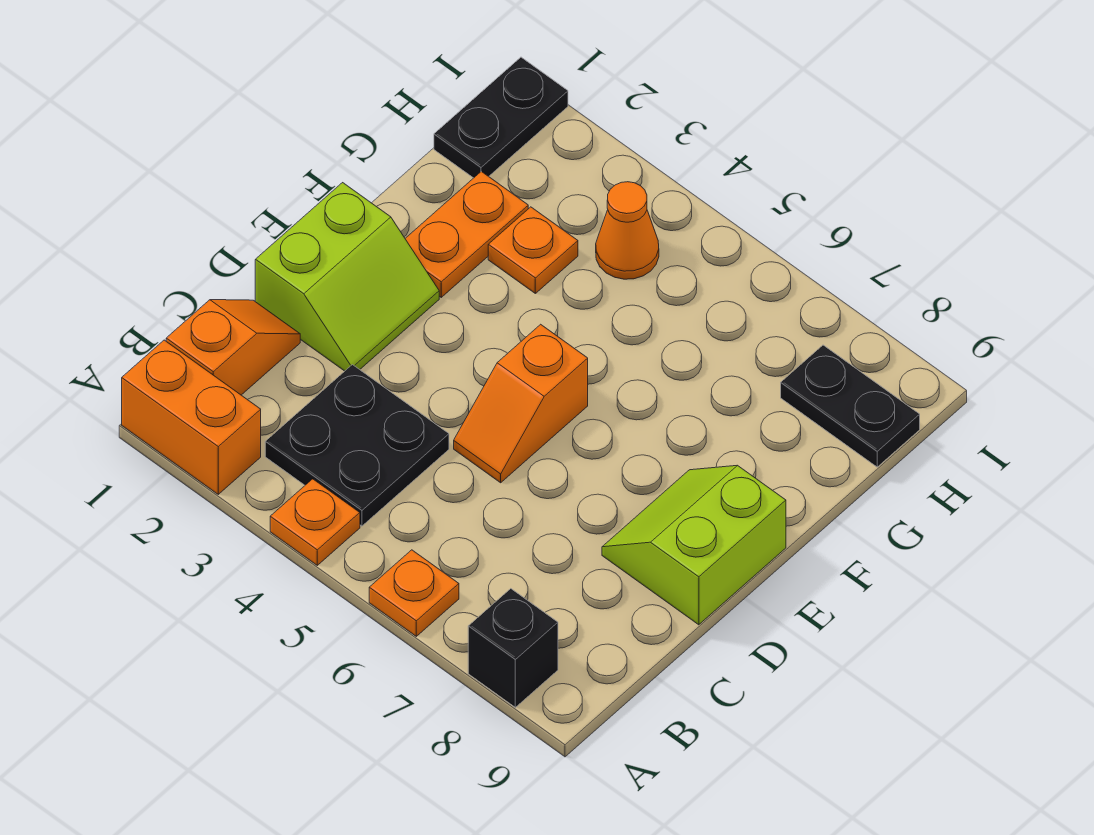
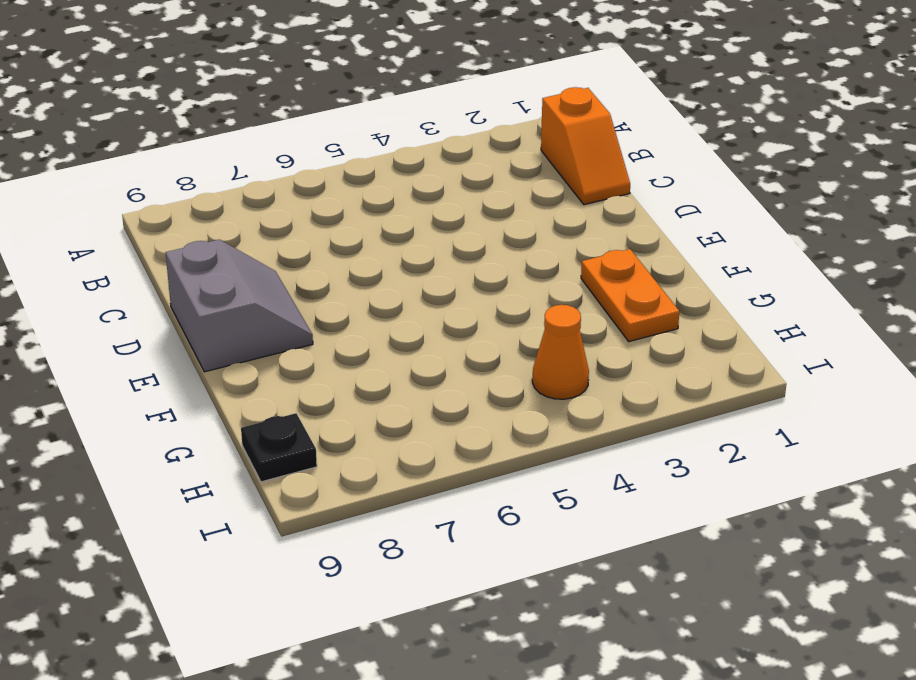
grey 2x2 slope [165,240,313,372] -> lime 2x2 slope [602,465,786,625]
black 1x1 plate [241,413,317,482] -> black 1x2 plate [781,345,920,467]
none -> orange 1x2 brick [122,340,261,494]
none -> orange 1x1 plate [270,479,360,565]
none -> orange 1x1 plate [369,550,459,636]

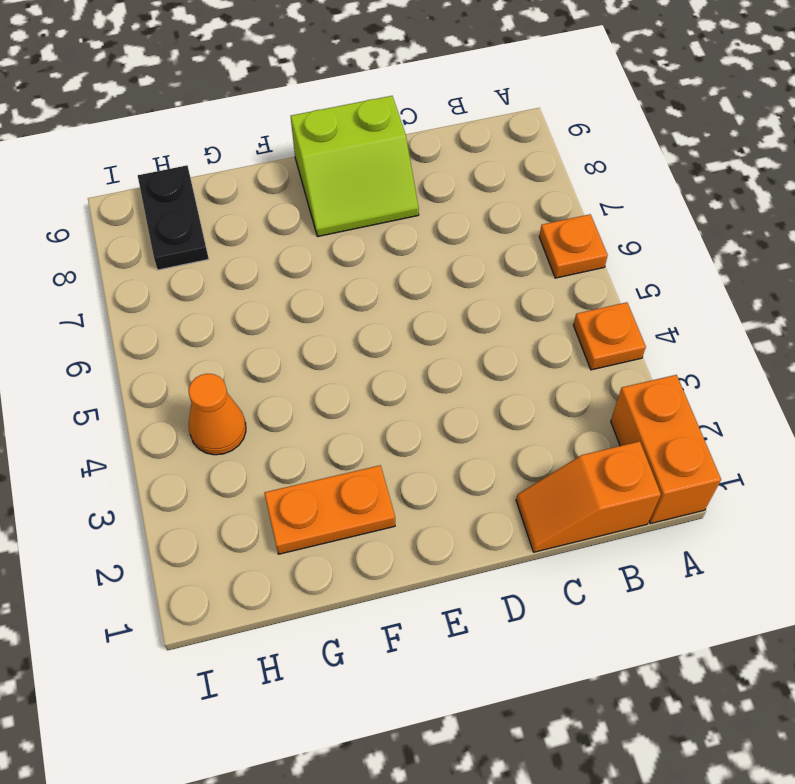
none -> black 1x1 brick [468,589,558,707]
none -> black 2x2 plate [265,365,449,526]
none -> lime 2x2 slope [255,183,439,371]

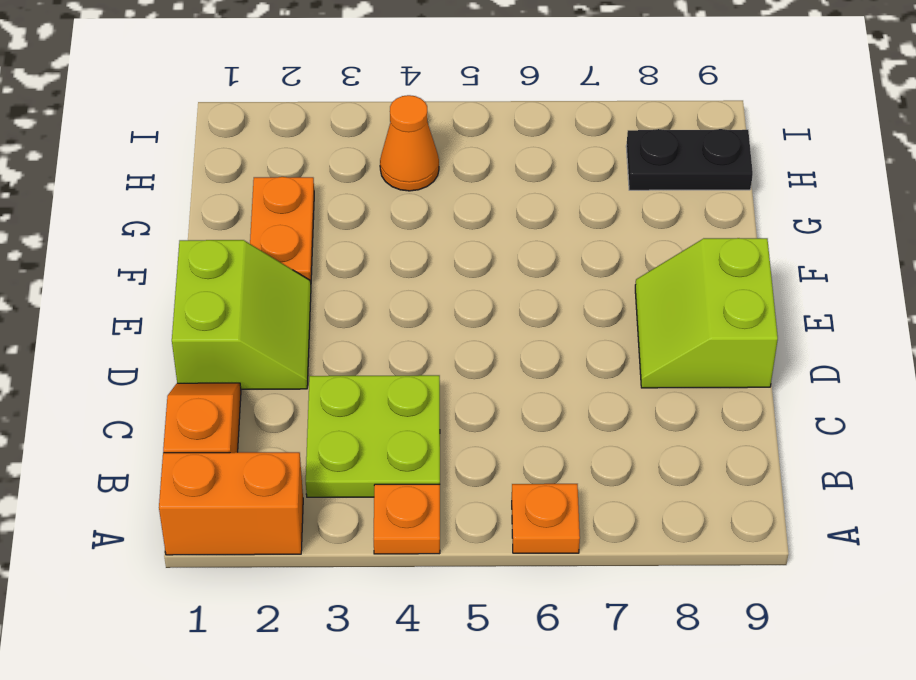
lime 2x2 plate [306,375,440,497] -> black 2x2 plate [265,365,449,526]
none -> black 1x1 brick [468,589,558,707]
none -> orange 1x2 slope [454,324,588,483]
none -> orange 1x1 plate [488,207,578,293]

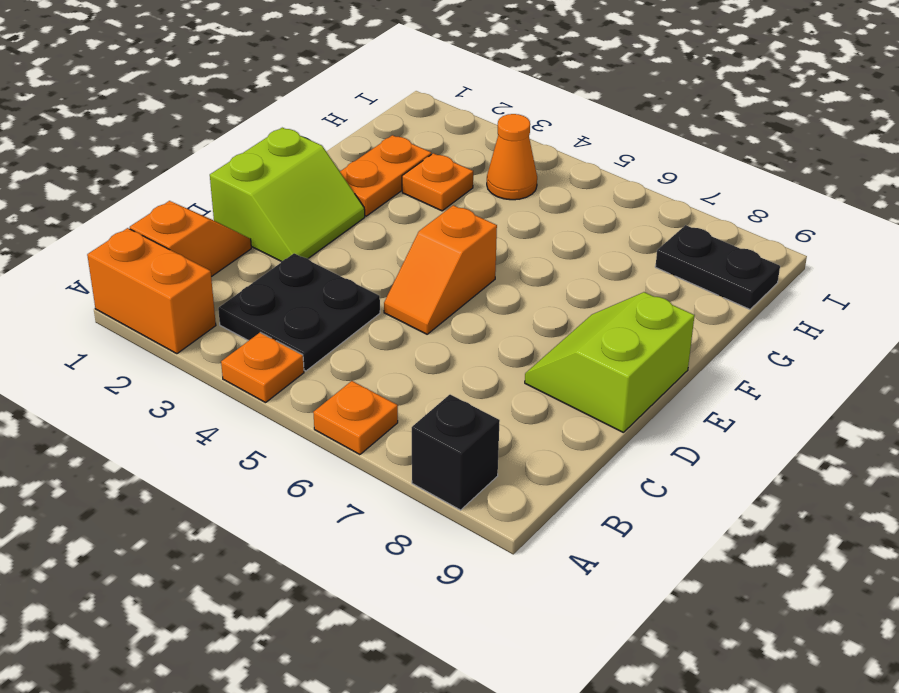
none -> black 1x2 plate [434,57,568,178]

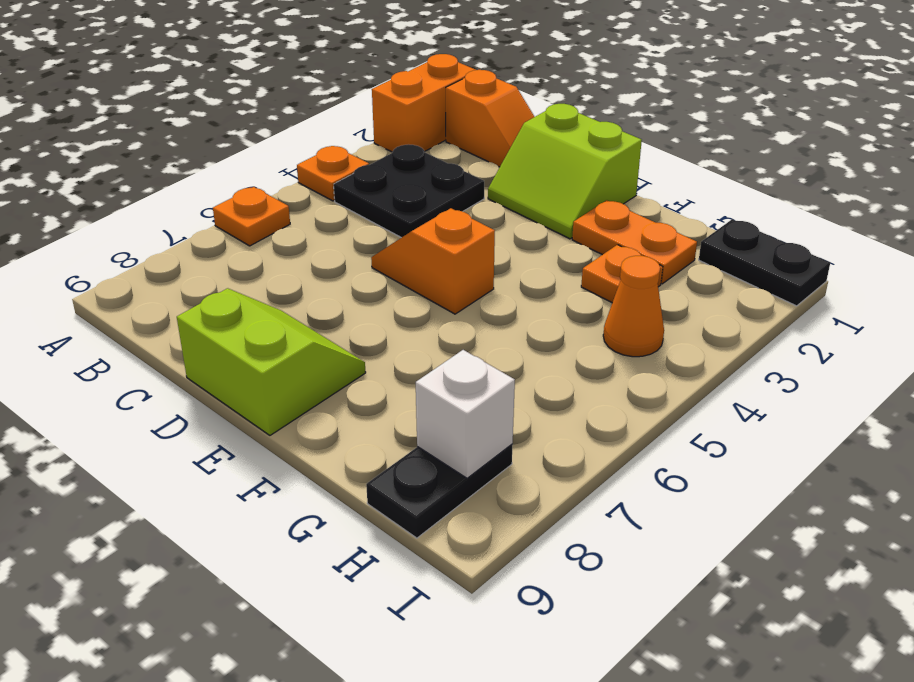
white 1x1 brick [416,350,515,478] -> none
none -> black 1x1 brick [468,589,558,707]

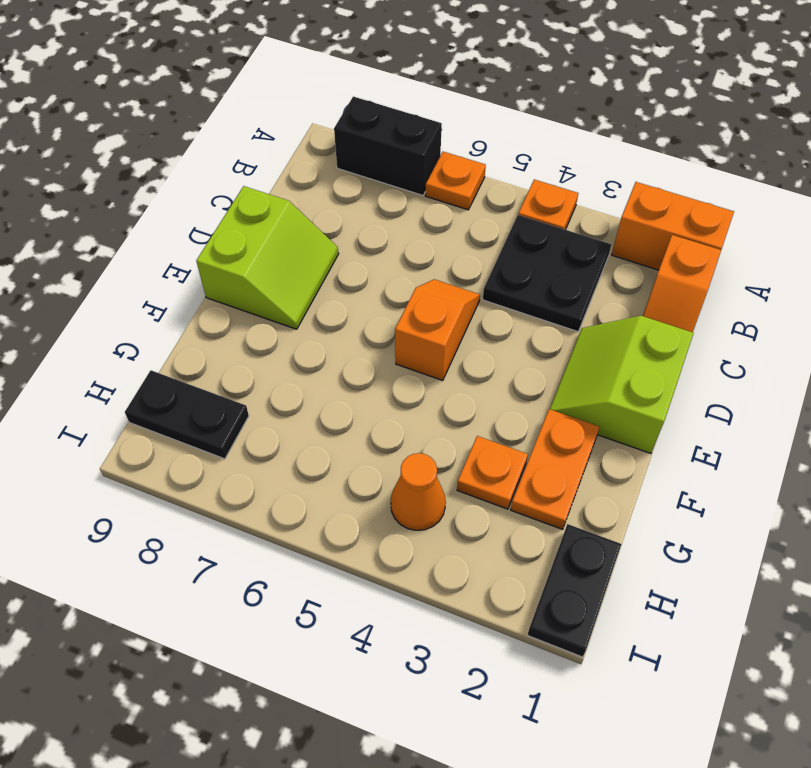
black 1x2 brick [334,97,442,195] -> black 1x1 brick [468,589,558,707]

